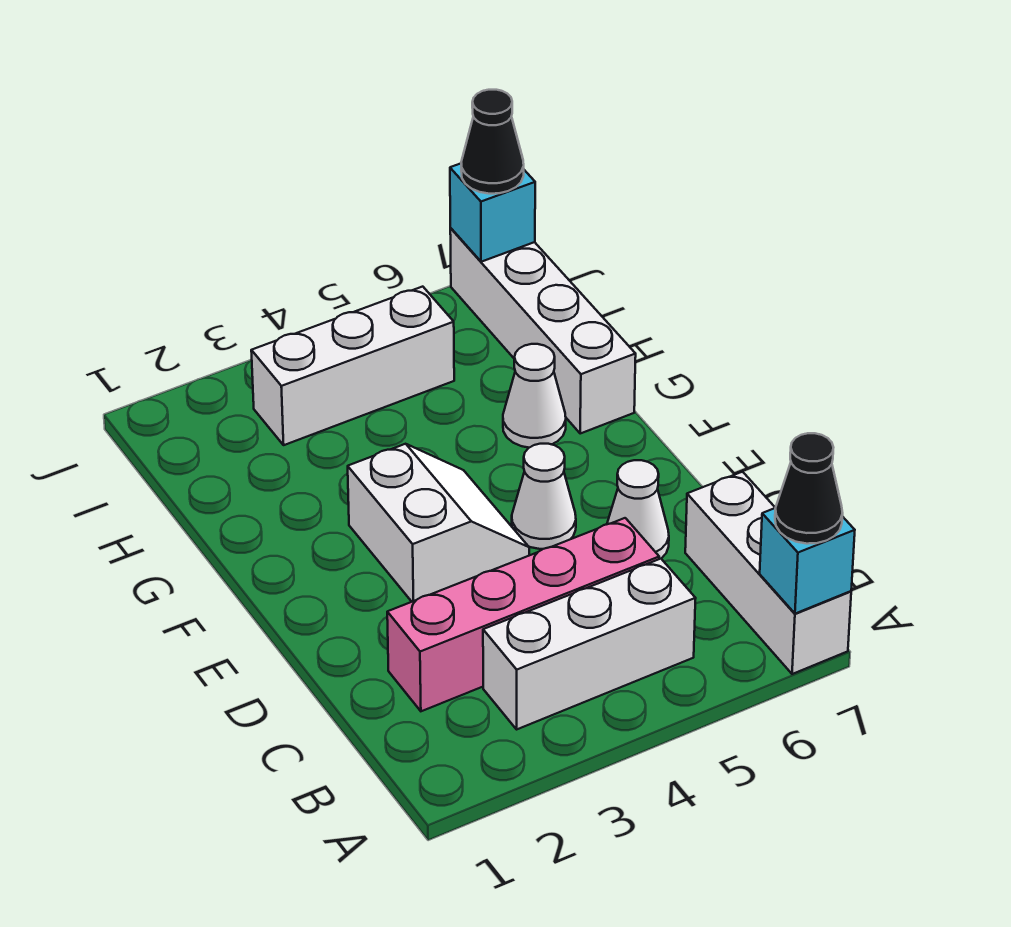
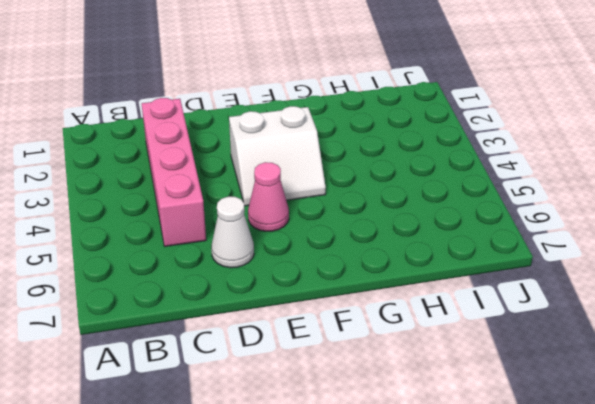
pink 1x1 cone [248,162,289,231] -> white 1x1 cone [512,444,576,549]
none -> white 1x3 brick [685,472,851,674]
none -> white 1x3 brick [483,559,696,729]
none -> white 1x1 cone [503,344,566,448]

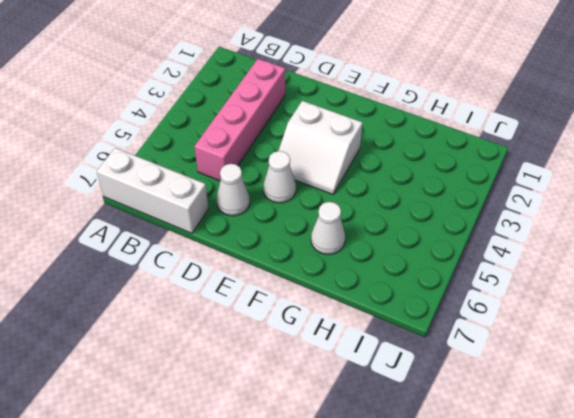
none -> white 1x3 brick [483,559,696,729]
none -> white 1x4 brick [450,228,636,433]
none -> white 1x3 brick [251,287,454,445]

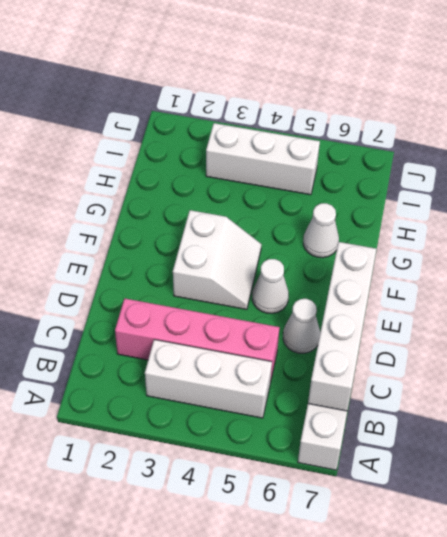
white 1x4 brick [308,242,376,411] -> white 1x4 brick moved to [450,228,636,433]
none -> cyan 1x1 brick [760,508,855,614]
none -> cyan 1x1 brick [450,164,535,262]
none -> black 1x1 cone [775,433,843,544]

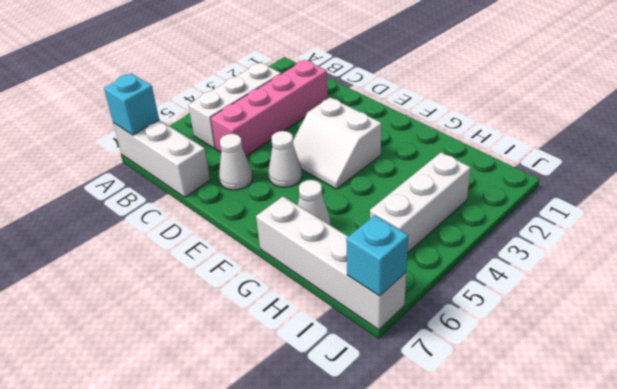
none -> black 1x1 cone [775,433,843,544]
none -> black 1x1 cone [461,90,524,194]

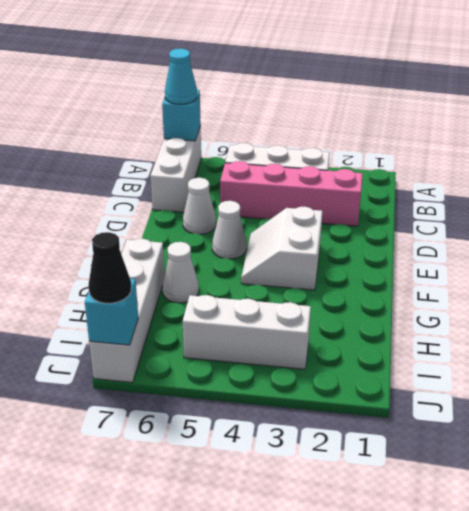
cyan 1x1 cone [165,48,197,104] -> black 1x1 cone [775,433,843,544]

